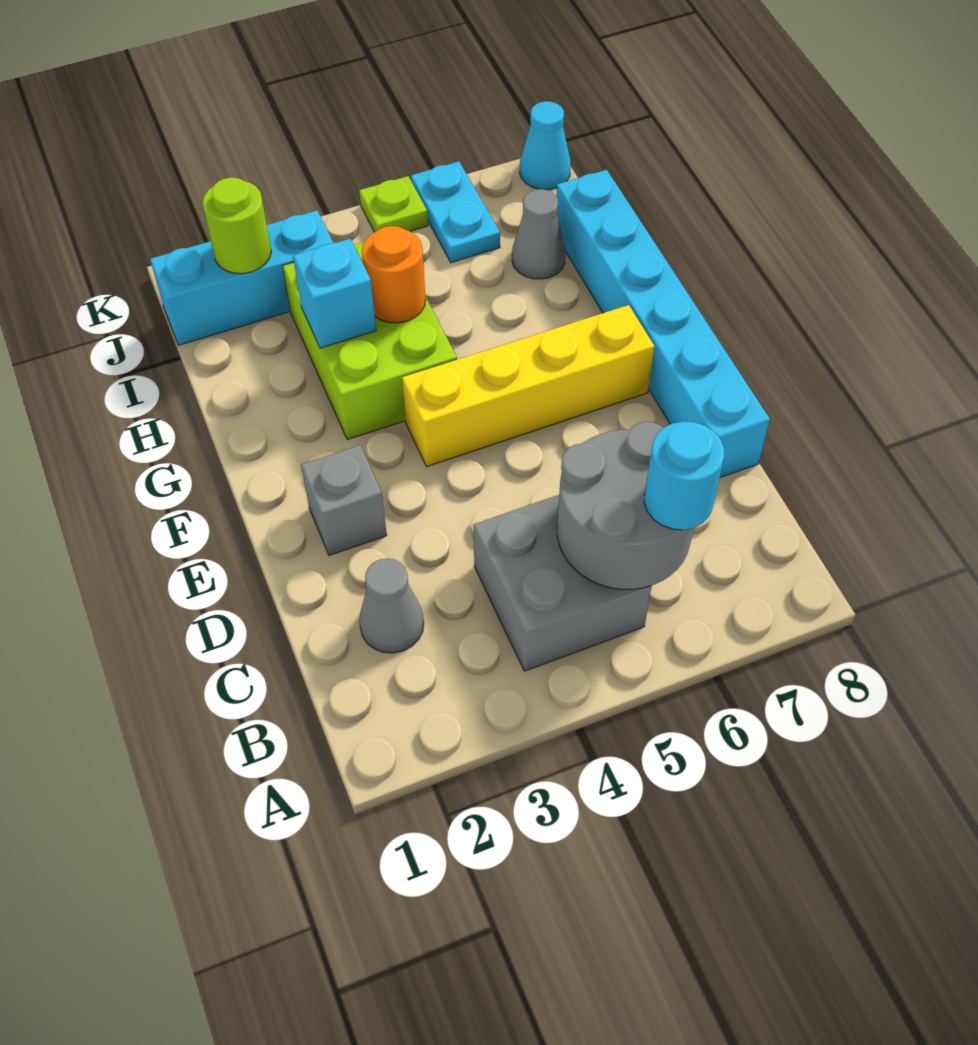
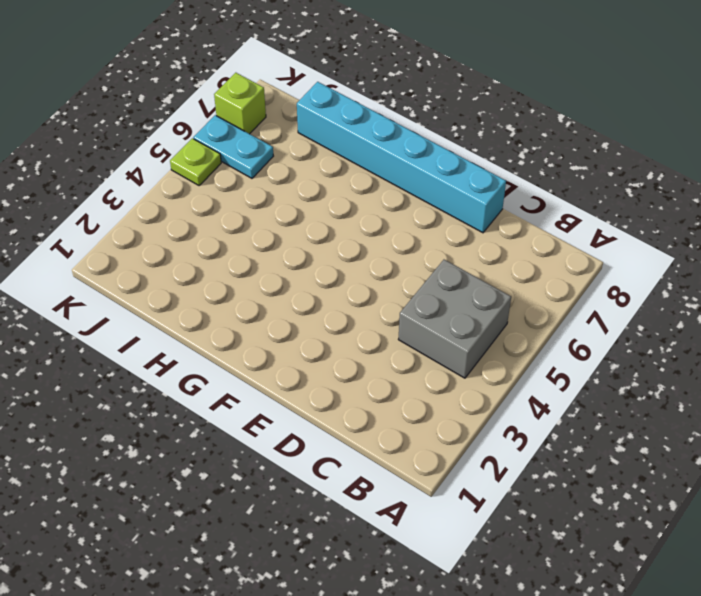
lime 1x1 brick [214,73,266,134] -> none
none -> grey 1x1 cone [359,558,424,653]
none -> grey 1x1 brick [301,445,387,555]
none -> yellow 1x4 brick [402,305,655,466]

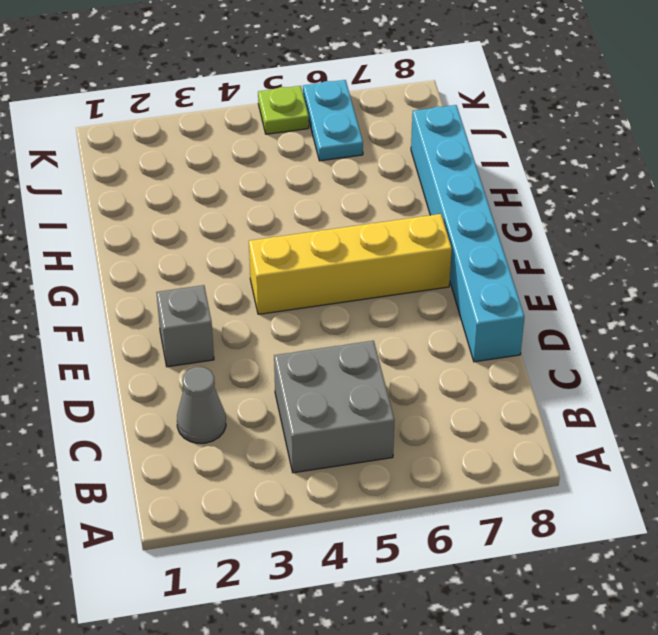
none -> lime 2x3 brick [283,241,457,440]
none -> grey 1x1 cone [512,189,566,279]
none -> cyan 1x3 brick [150,211,333,345]

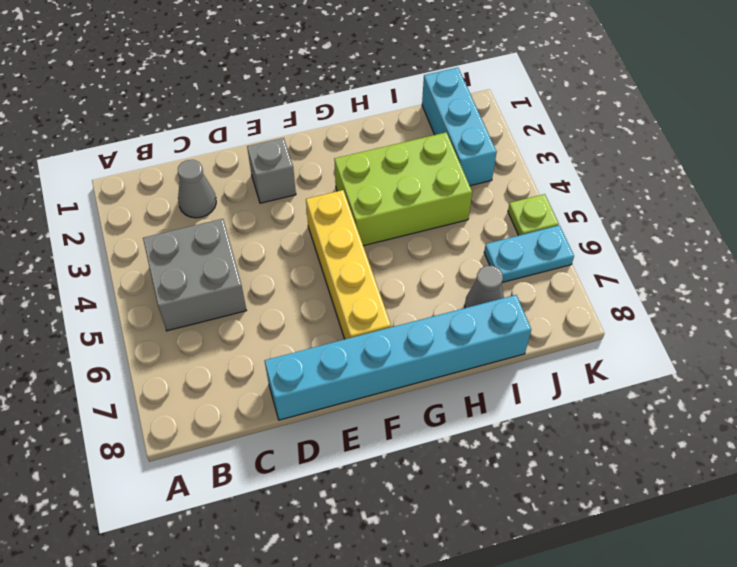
none -> cyan 1x1 cone [520,101,571,190]
none -> grey 2x2 round brick [557,422,694,589]
none -> cyan 1x1 brick [293,239,376,348]

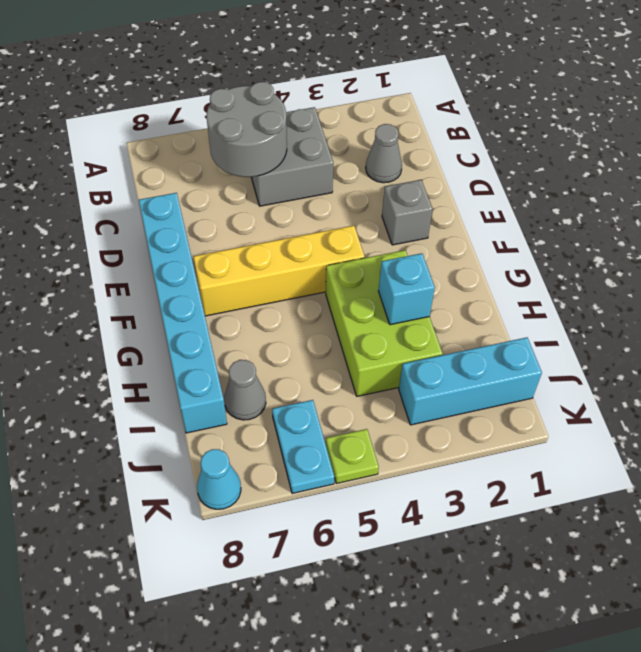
none -> orange 1x1 round brick [362,226,425,323]
none -> lime 1x1 round brick [202,177,271,274]
none -> cyan 1x1 round brick [644,421,724,530]

